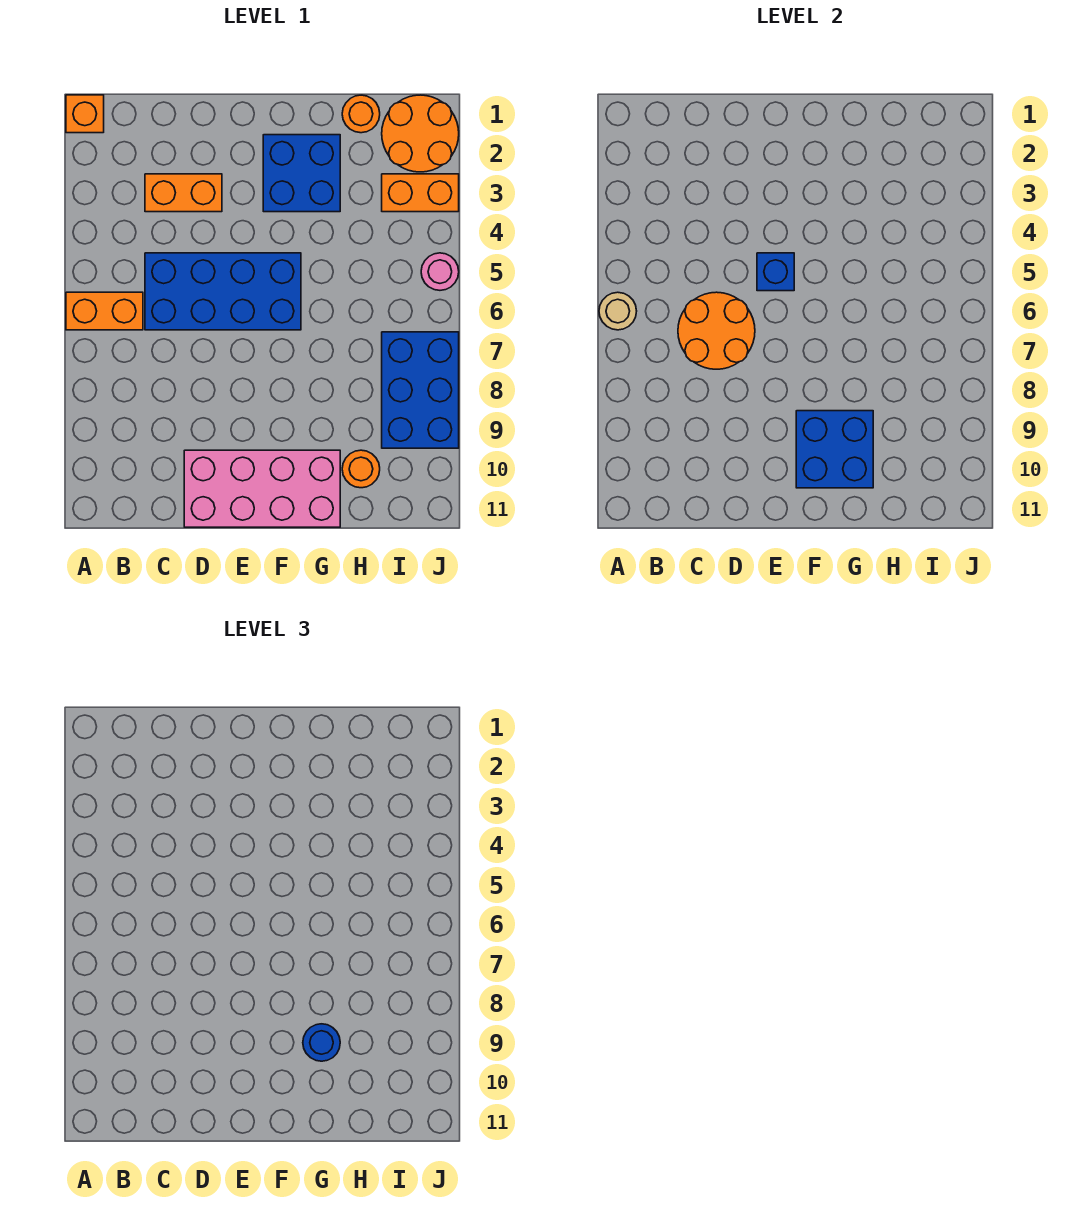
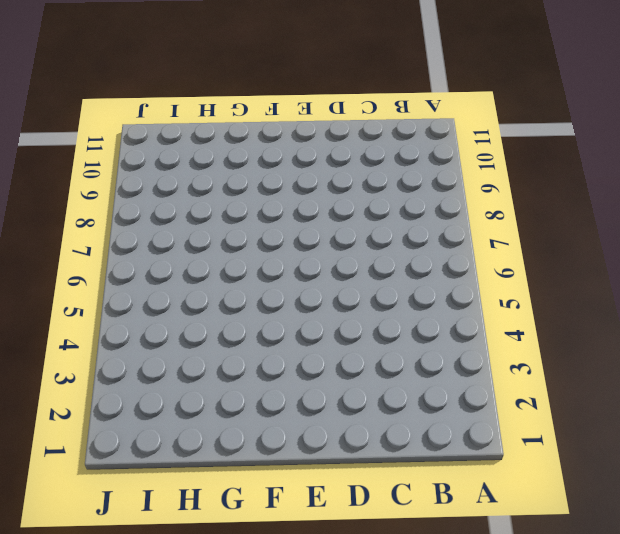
none -> orange 1x1 brick [66,95,104,133]
none -> orange 1x2 brick [66,292,143,330]
none -> orange 1x2 brick [145,174,222,212]

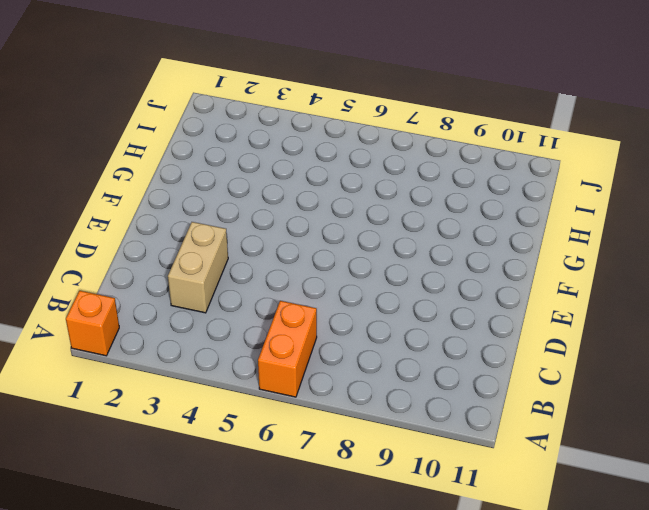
tan 1x2 brick [168,222,228,313] -> orange 1x2 brick [145,174,222,212]
none -> blue 2x4 brick [145,253,301,330]
none -> pink 2x4 brick [184,450,340,527]
none -> blue 2x2 brick [263,135,340,212]

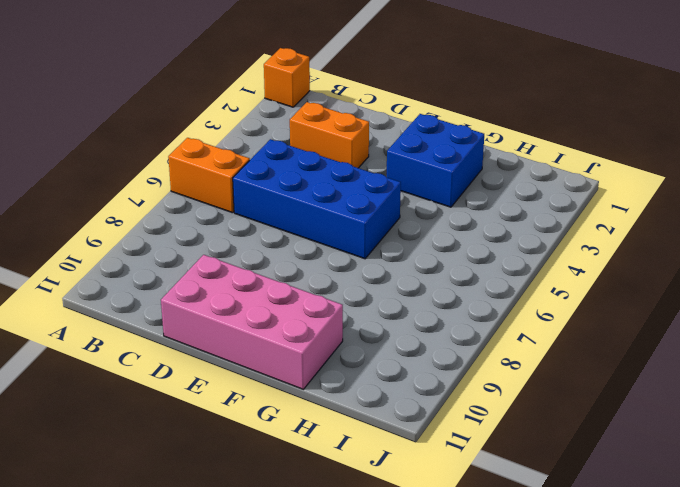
none -> orange 1x1 round brick [342,95,380,133]
none -> orange 1x1 round brick [342,450,380,488]
none -> orange 2x2 round brick [382,95,459,172]

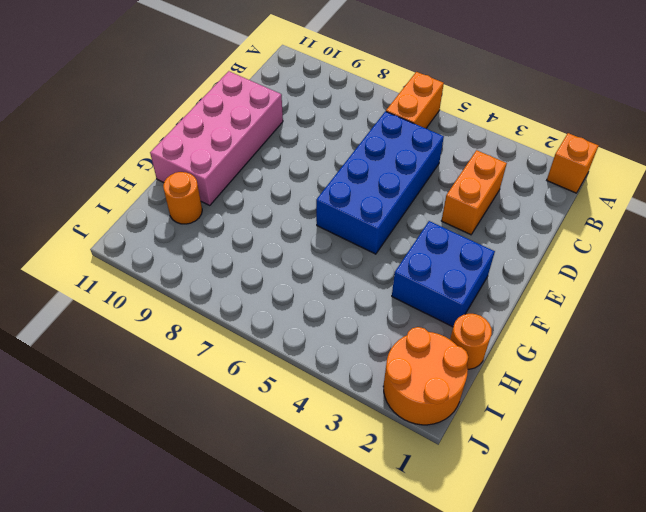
none -> orange 1x2 brick [382,174,459,212]
none -> blue 2x3 brick [382,332,459,448]
none -> pink 1x1 round brick [421,253,459,290]

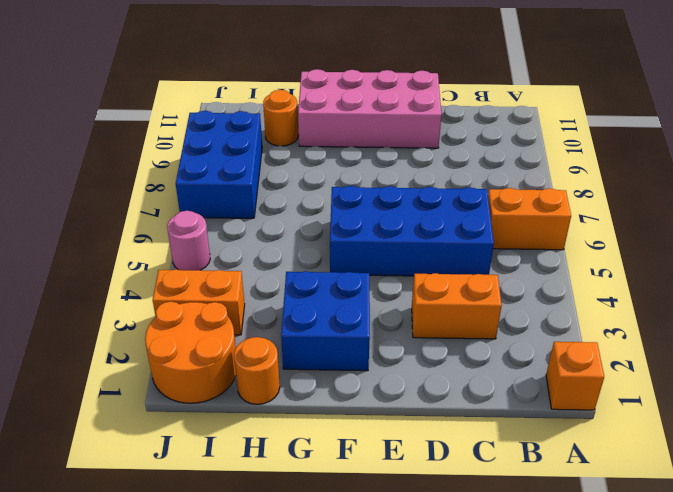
none -> tan 1x1 round brick [599,292,637,330]
none -> orange 2x2 round brick [678,292,755,369]
none -> blue 1x1 brick [757,253,794,291]

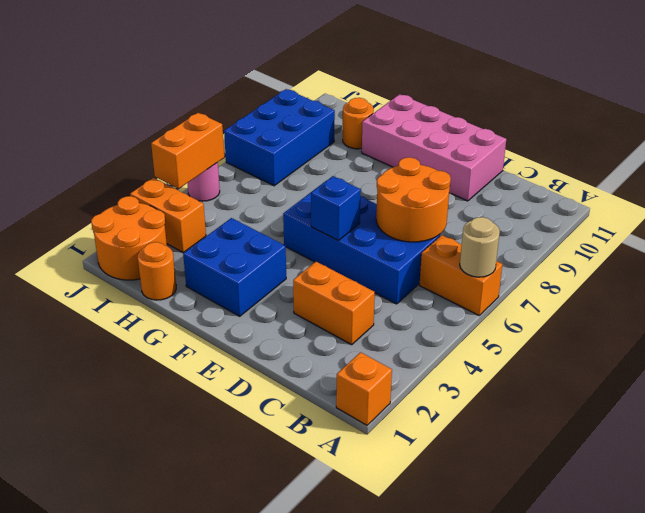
orange 1x2 brick [151,113,224,189] -> none
none -> blue 2x2 brick [796,411,873,488]
none -> blue 1x1 round brick [303,1024,340,1061]

